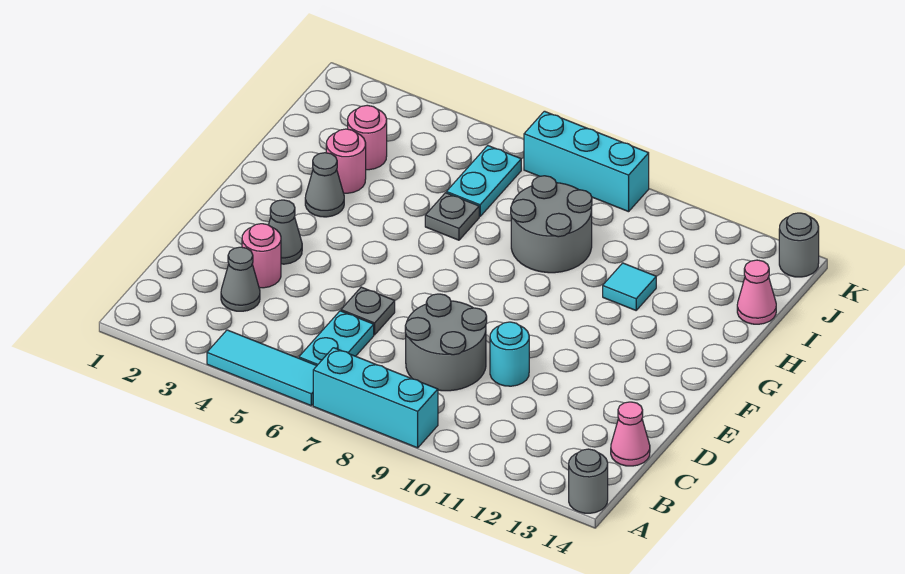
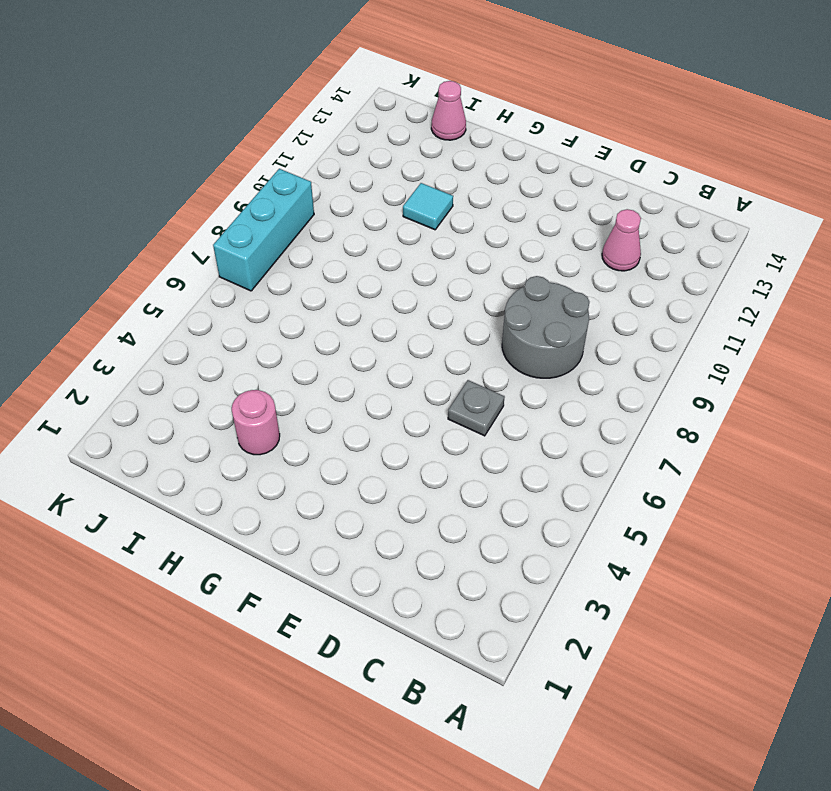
pink 1x1 cone [602,209,641,271] -> pink 1x1 cone moved to [611,402,650,466]
none -> cyan 1x3 tile [207,330,317,405]
none -> cyan 1x3 brick [313,348,438,448]
none -> grey 1x1 round brick [569,449,608,513]

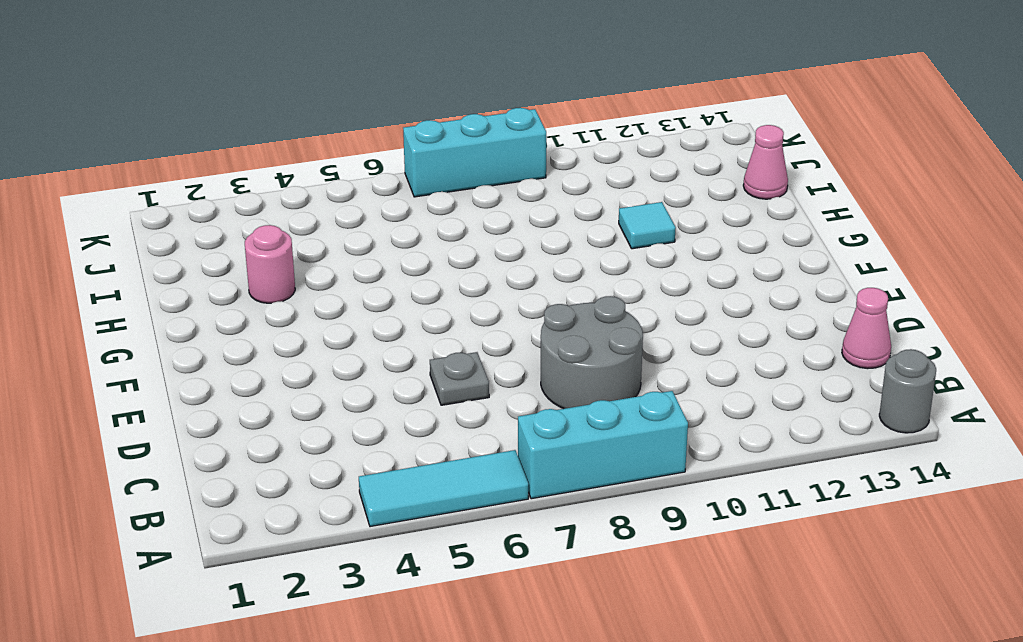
none -> cyan 1x2 plate [299,311,374,365]
none -> grey 1x1 cone [221,247,260,311]
none -> pink 1x1 round brick [242,224,281,288]

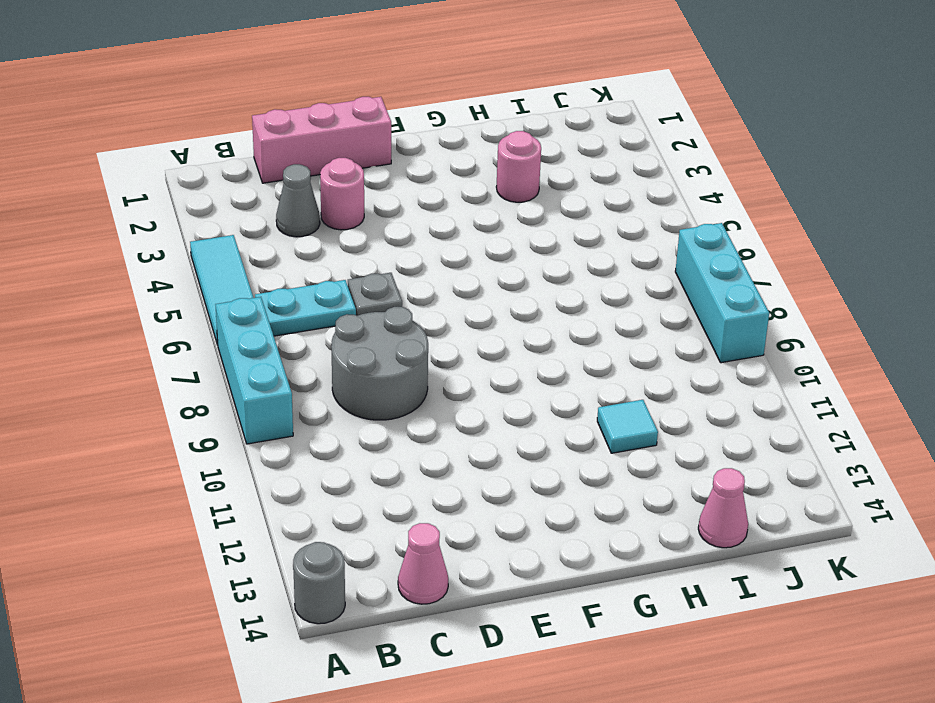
pink 1x3 brick [252,97,391,183] -> none
none -> cyan 1x1 round brick [490,322,529,386]
none -> grey 1x1 cone [269,200,302,264]
none -> grey 1x1 cone [305,153,344,217]

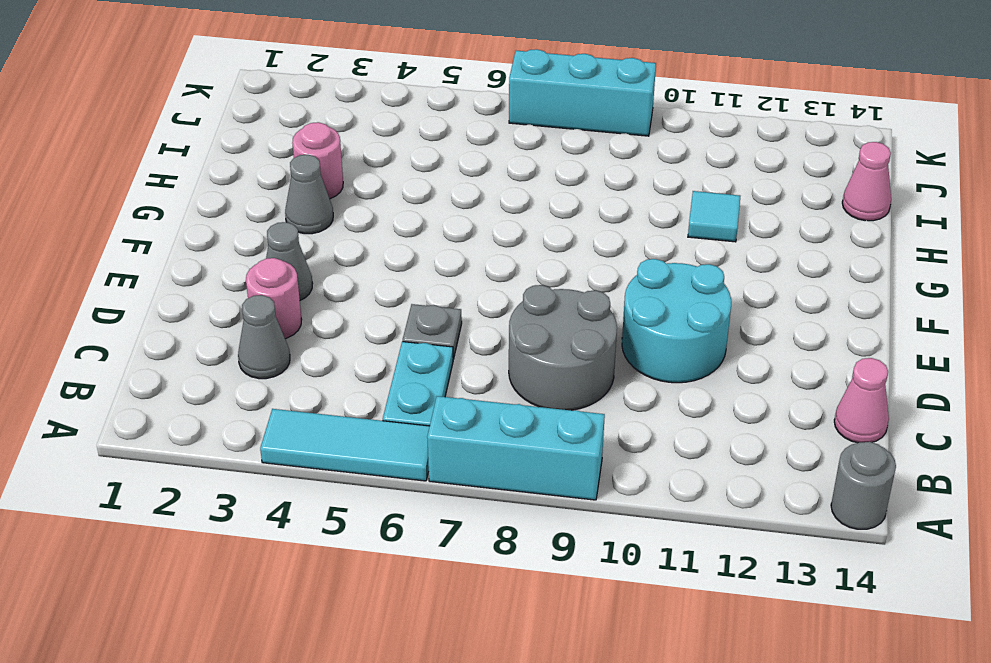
cyan 2x2 round brick [622,259,731,383] -> cyan 1x1 round brick [490,322,529,386]
none -> grey 1x1 plate [425,193,479,240]
none -> grey 2x2 round brick [511,176,592,273]
none -> pink 1x1 round brick [348,105,387,170]

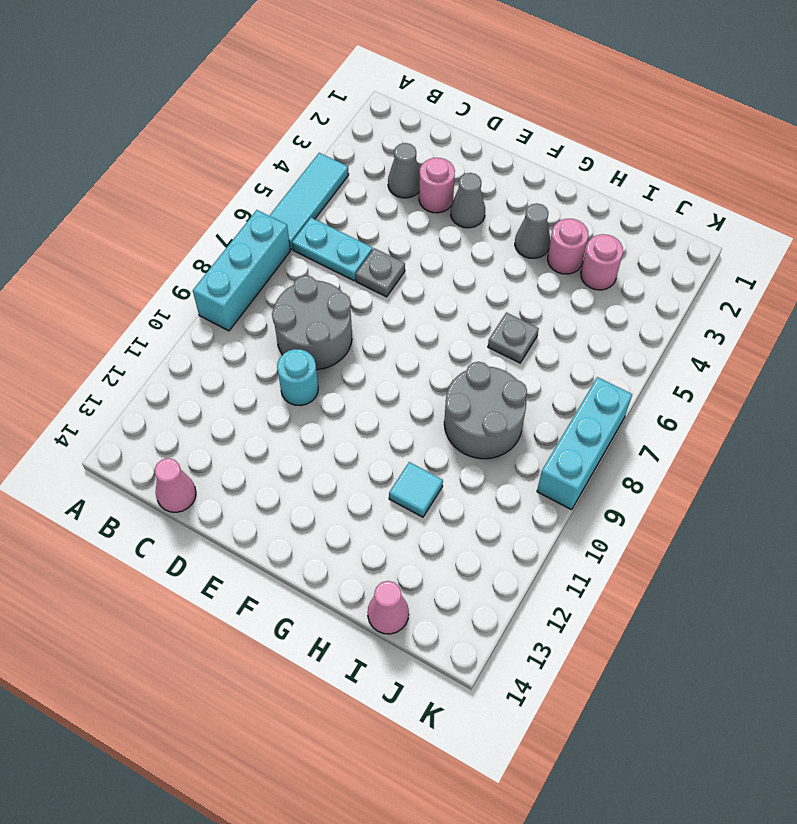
none -> grey 1x1 round brick [569,449,608,513]
none -> cyan 1x2 plate [446,146,521,217]
none -> grey 1x1 round brick [779,213,819,277]

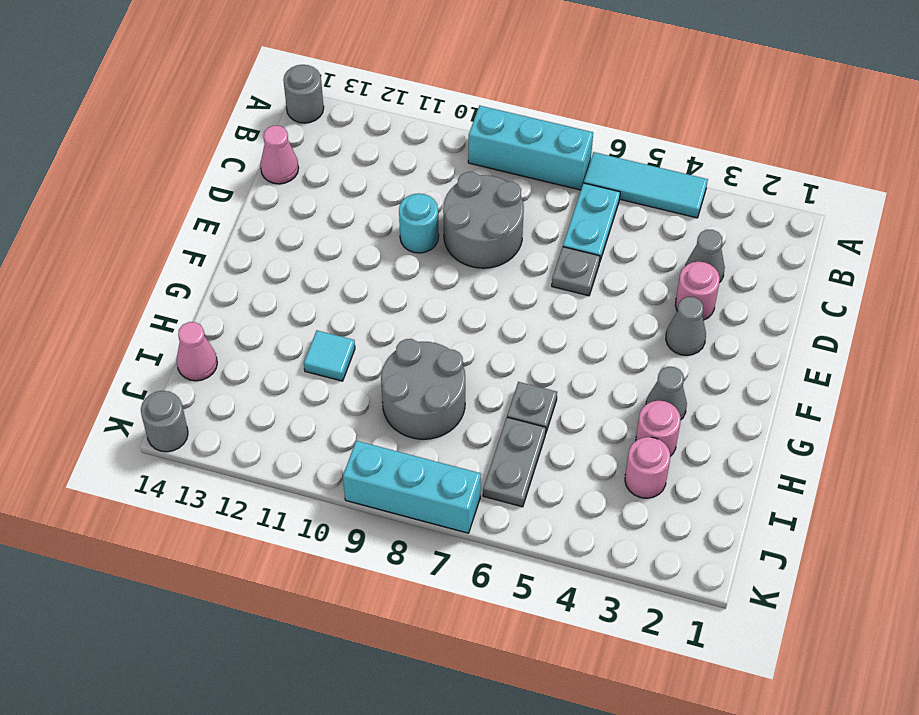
grey 1x2 plate [483,417,546,507] -> cyan 1x2 plate [446,146,521,217]

